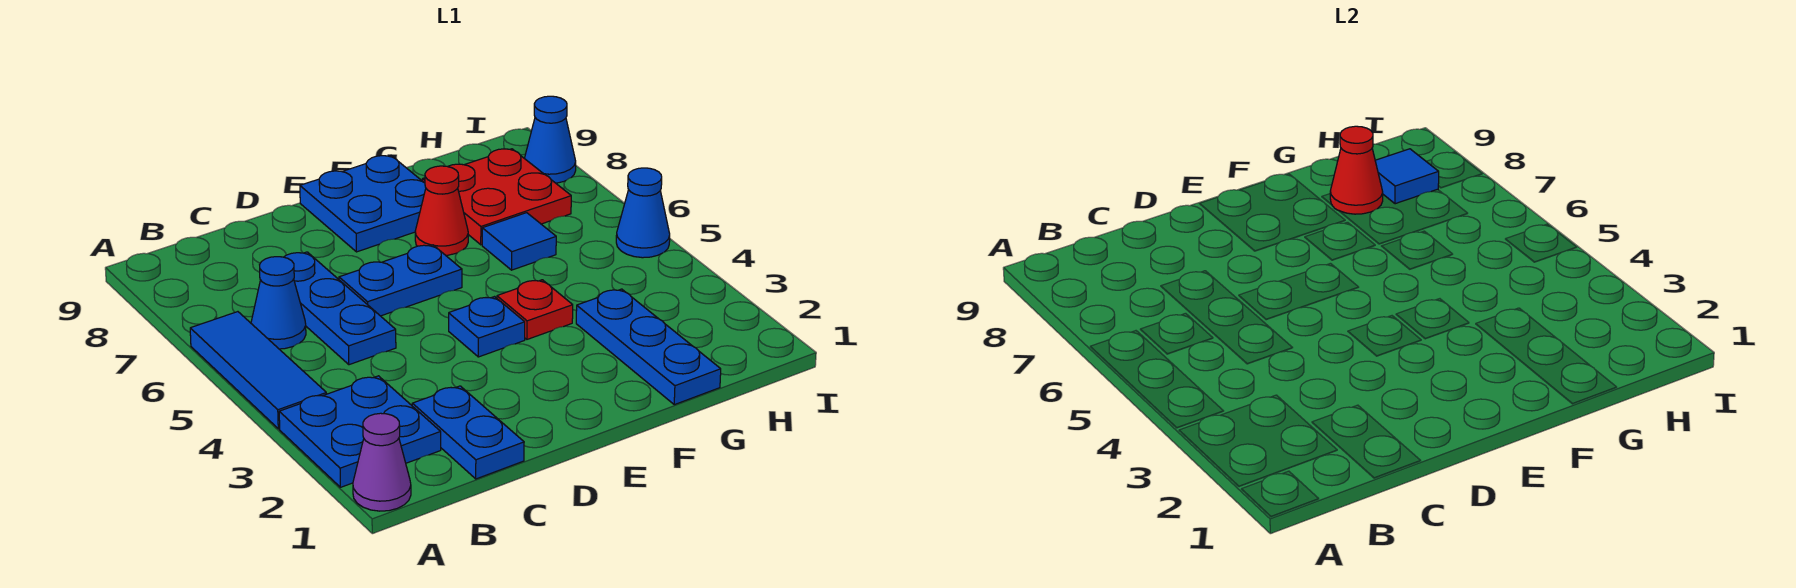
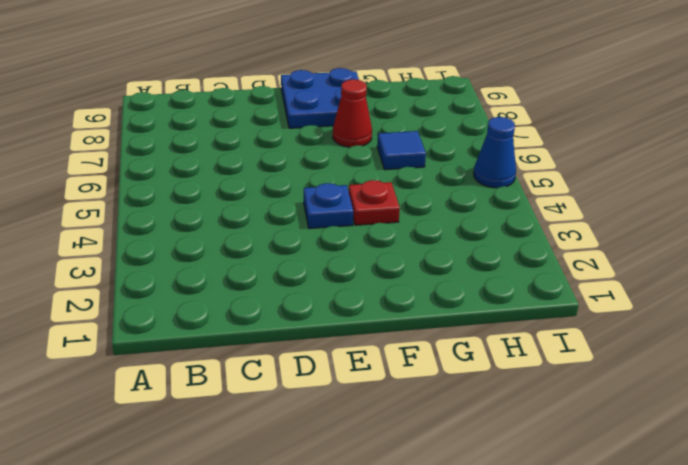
none -> purple 1x1 cone [353,413,411,511]
none -> blue 2x2 plate [279,376,441,487]
none -> blue 1x3 tile [190,312,326,429]

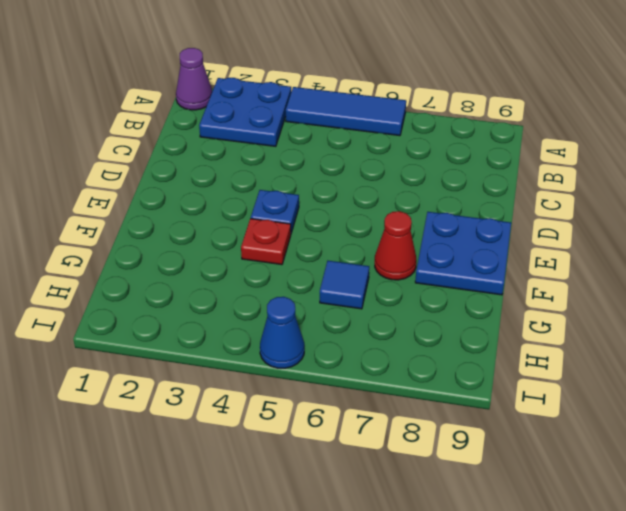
none -> blue 1x1 cone [251,257,306,349]
none -> blue 1x2 plate [412,386,524,479]
none -> blue 1x3 plate [284,252,396,365]

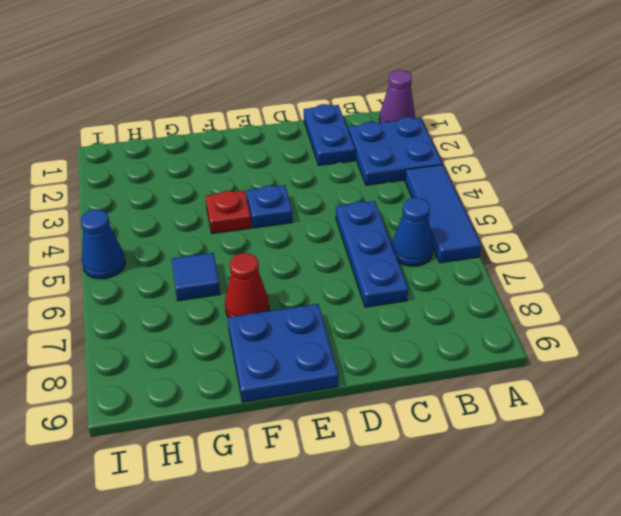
none -> blue 1x2 plate [339,245,462,316]
none -> blue 1x3 plate [576,289,721,405]
none -> red 2x2 plate [422,149,571,245]

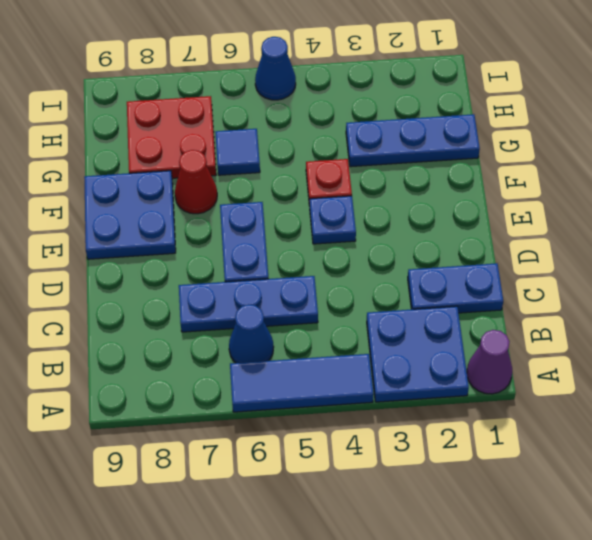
none -> blue 1x1 cone [524,96,576,183]
none -> red 1x1 cone [1330,126,1383,214]
none -> blue 1x1 tile [1375,149,1439,204]

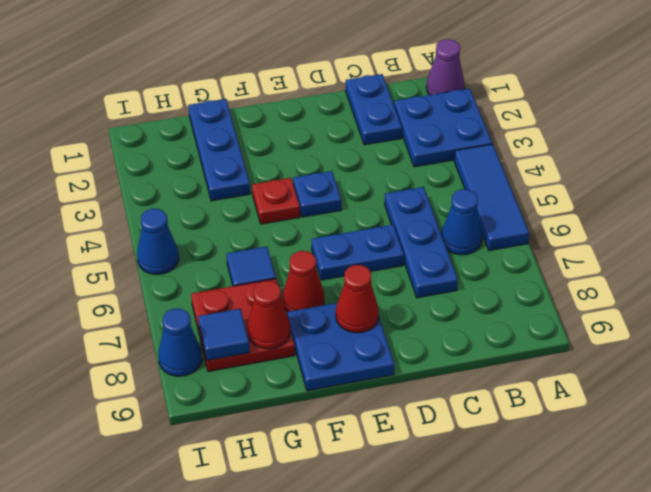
red 1x1 cone [336,265,379,333] -> none

